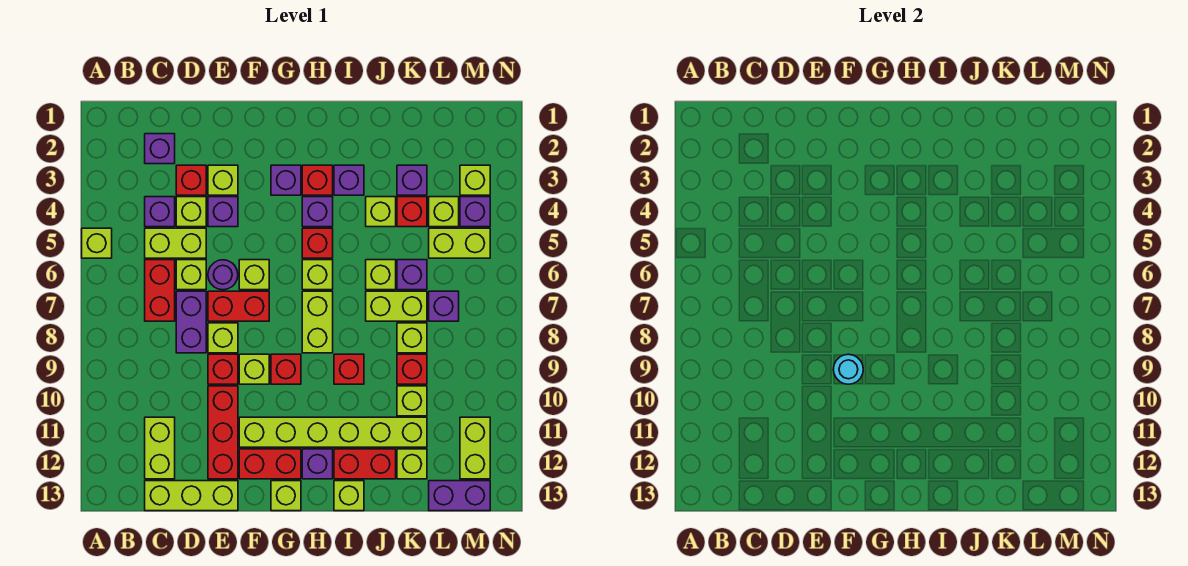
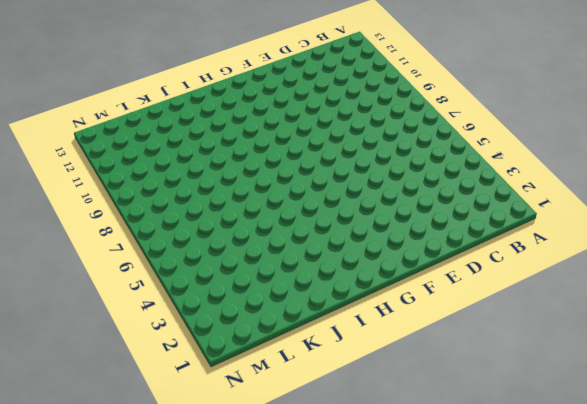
none -> lime 1x1 brick [82,228,112,258]
none -> purple 1x1 brick [145,134,175,164]
none -> purple 1x1 brick [145,197,175,227]
none -> lime 1x2 brick [145,228,206,258]

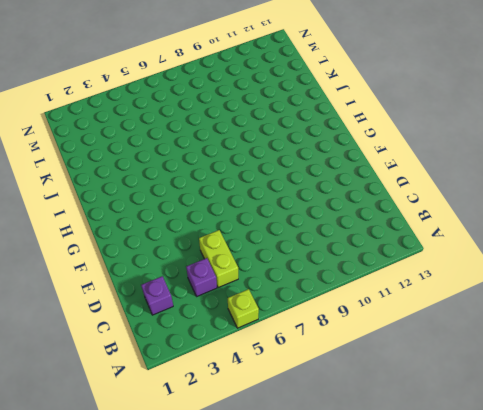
none -> red 1x2 brick [145,260,175,321]
none -> lime 1x2 brick [145,417,175,479]
none -> lime 1x3 brick [145,481,238,511]
none -> red 1x1 brick [176,165,206,195]

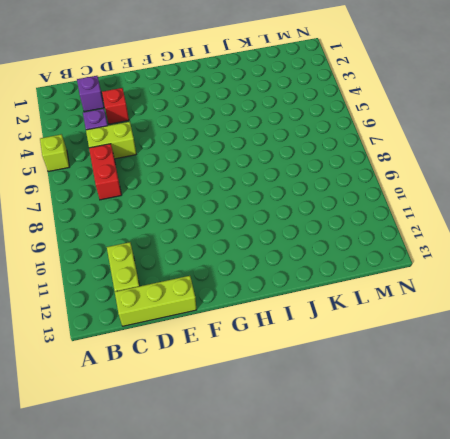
none -> lime 1x1 brick [176,197,206,227]
none -> lime 1x1 brick [176,260,206,290]
none -> purple 1x2 brick [176,291,206,353]
none -> lime 1x1 brick [208,165,238,195]

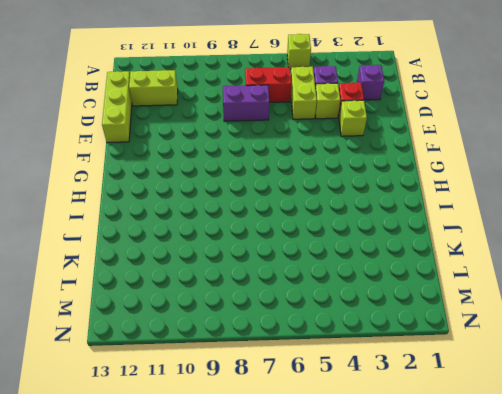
none -> lime 1x1 brick [176,260,206,290]
none -> purple 1x1 brick [208,197,238,227]
none -> purple 1x1 round brick [208,260,238,290]
none -> red 1x2 brick [208,291,269,321]

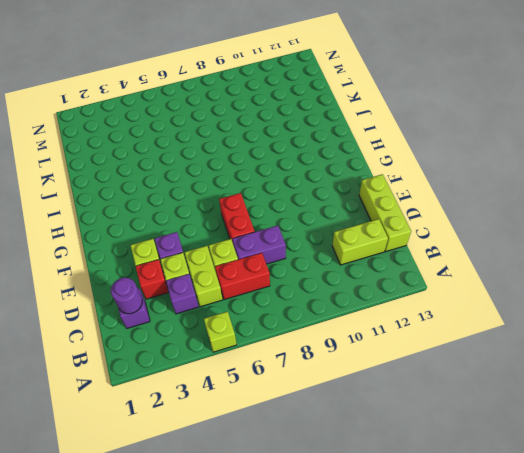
purple 1x1 round brick [111,278,142,314] -> purple 1x1 round brick moved to [208,260,238,290]
none -> lime 1x1 brick [208,323,238,353]
none -> red 1x1 brick [208,354,238,384]
none -> red 1x3 brick [208,386,238,479]
none -> lime 1x1 brick [239,260,269,290]

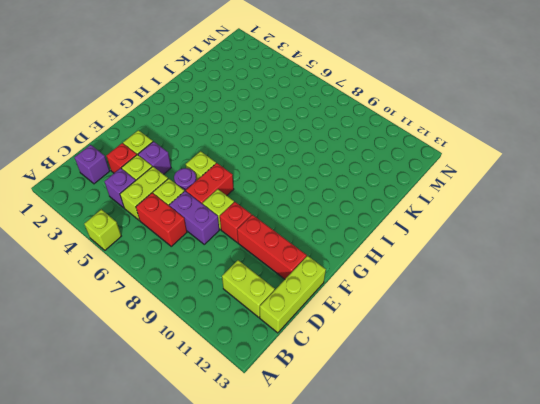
none -> lime 1x1 brick [239,354,269,384]
none -> lime 1x6 brick [239,417,427,447]
none -> red 1x2 brick [239,449,301,479]
none -> purple 1x1 brick [271,165,301,195]

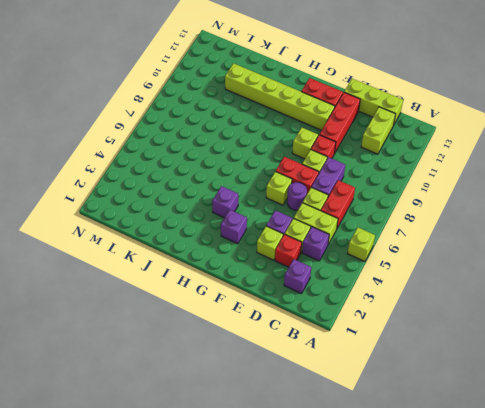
none -> red 1x1 brick [271,354,301,384]
none -> lime 1x1 brick [271,481,301,511]
none -> red 1x1 brick [302,165,333,195]
none -> red 1x1 brick [302,228,333,258]

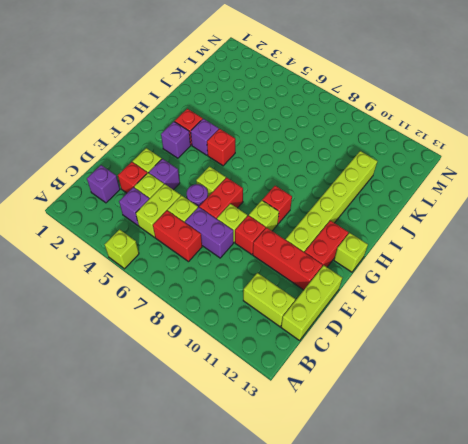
none -> lime 1x1 brick [302,260,333,290]
none -> lime 1x2 brick [302,291,333,353]
none -> purple 1x1 brick [302,449,333,479]
none -> purple 1x1 brick [334,165,364,195]

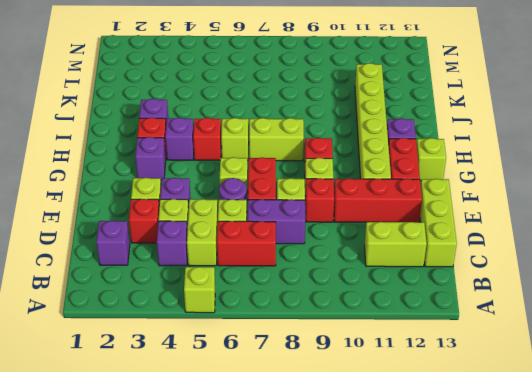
none -> red 1x1 brick [334,354,364,384]
none -> red 1x2 brick [334,449,396,479]
none -> lime 1x1 brick [334,481,364,511]
none -> lime 1x1 brick [366,197,396,227]

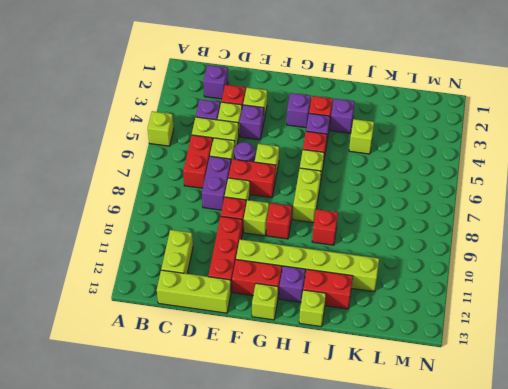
none -> lime 1x1 brick [366,260,396,290]
none -> lime 1x2 brick [366,291,427,321]
none -> purple 1x1 brick [397,165,427,195]
none -> red 1x1 brick [397,197,427,227]

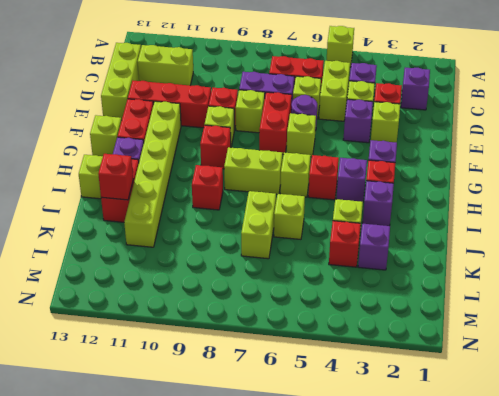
red 1x1 brick [98,154,133,200] -> red 1x1 brick moved to [397,354,427,384]
none -> purple 1x1 brick [397,260,427,290]
none -> lime 1x1 brick [397,323,427,353]
none -> lime 1x1 brick [397,386,427,416]
none -> lime 1x1 brick [397,449,427,479]

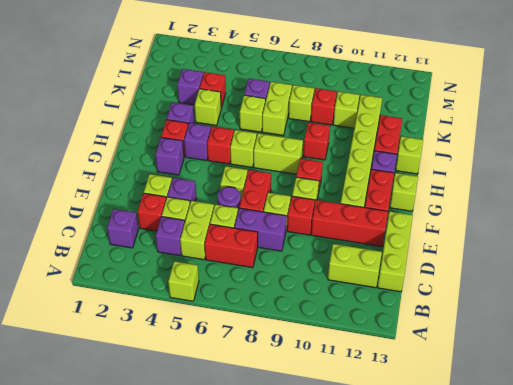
none -> lime 1x1 brick [397,449,427,479]
none -> lime 1x1 brick [429,197,459,227]
none -> lime 1x2 brick [429,228,490,258]
none -> purple 1x1 brick [429,291,459,321]

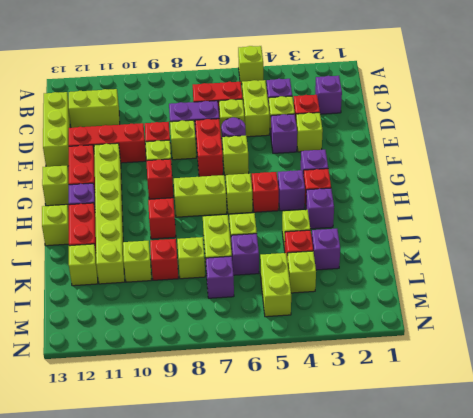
none -> purple 1x2 brick [429,481,490,511]
none -> lime 1x1 brick [460,165,490,195]
none -> purple 1x1 brick [460,197,490,227]
none -> lime 1x2 brick [460,417,490,479]

